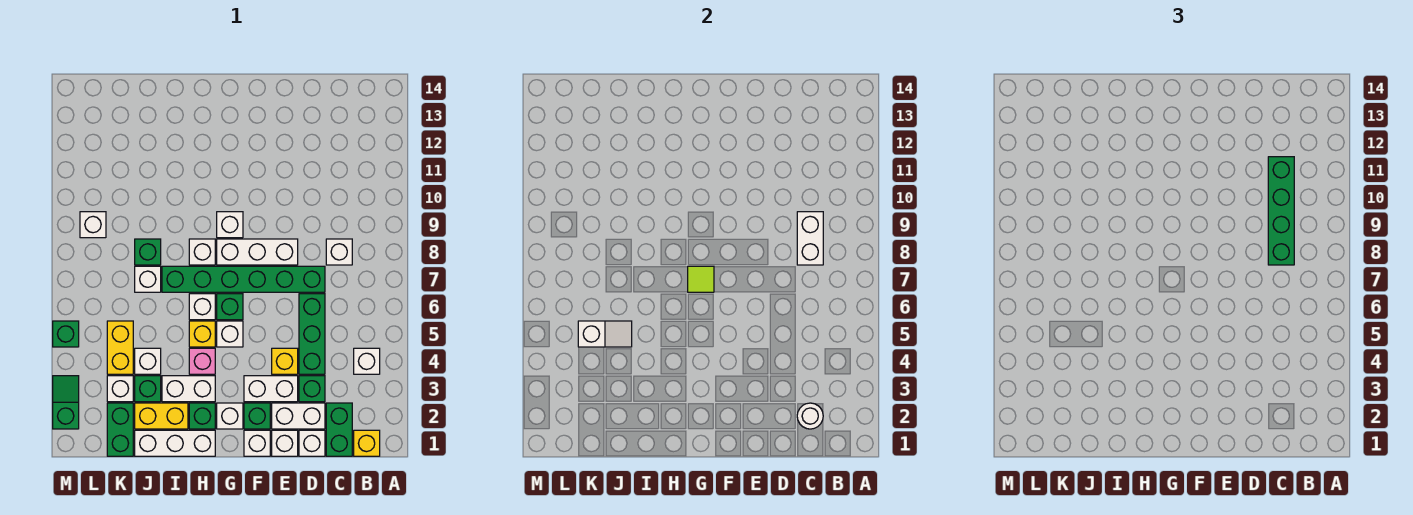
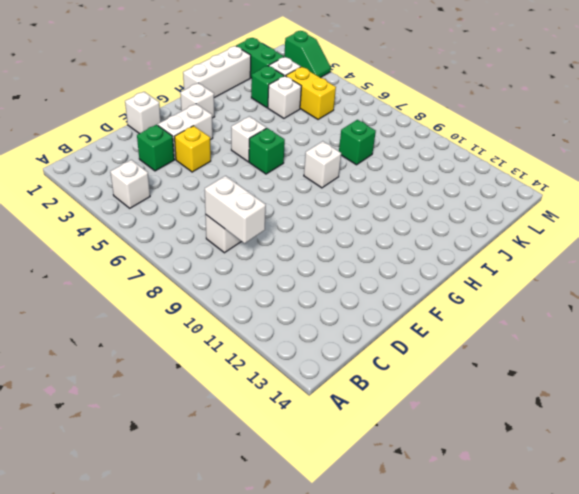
none -> yellow 1x1 brick [354,430,380,456]
none -> green 1x2 brick [326,403,352,456]
none -> white 1x1 brick [299,430,325,456]
none -> white 1x2 brick [272,403,325,429]

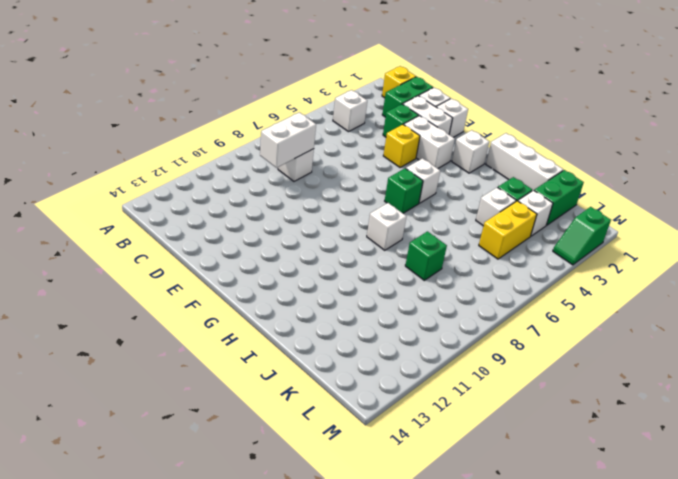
none -> green 1x3 brick [299,294,325,374]
none -> green 1x6 brick [162,266,325,292]
none -> white 1x3 brick [217,239,298,265]
none -> white 1x1 brick [244,430,270,456]

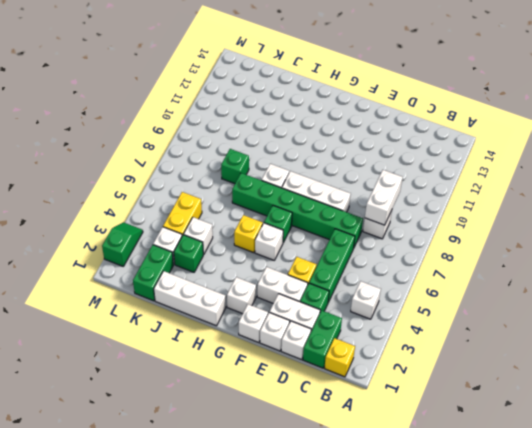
none -> green 1x1 brick [244,403,270,429]
none -> white 1x1 brick [217,212,243,238]
none -> green 1x1 brick [189,403,215,429]
none -> white 1x2 brick [162,376,215,402]

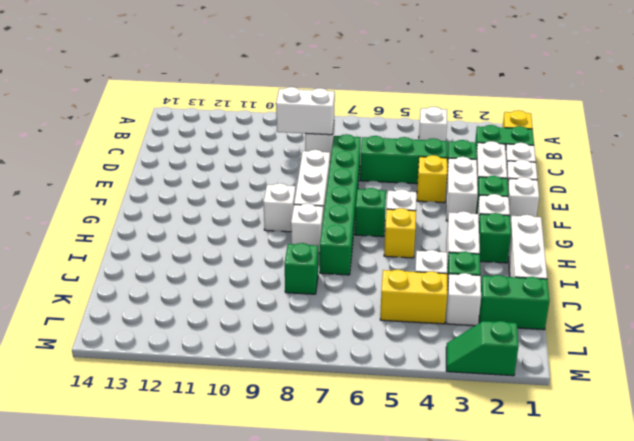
none -> pink 1x1 brick [189,348,215,374]
none -> white 1x1 brick [189,294,215,320]
none -> yellow 1x2 brick [135,403,188,429]
none -> white 1x1 brick [135,266,161,292]

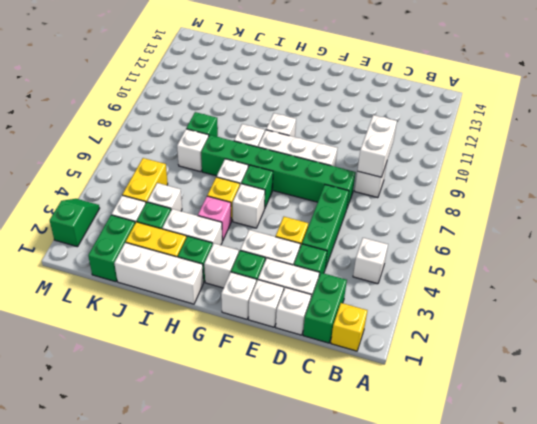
none -> white 1x1 brick [80,212,106,238]
none -> green 1x1 brick [53,321,79,347]
none -> white 1x1 round brick [797,403,823,429]
none -> lime 1x1 tile [688,266,714,292]

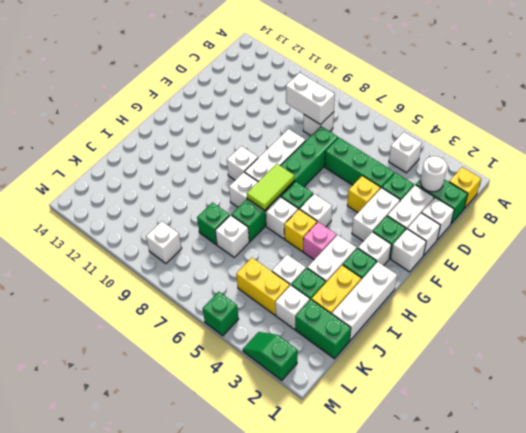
lime 1x2 tile [247,164,294,210] -> lime 1x1 tile [688,266,714,292]
none -> white 1x2 slope [578,321,632,347]
none -> green 1x4 brick [1268,157,1294,265]

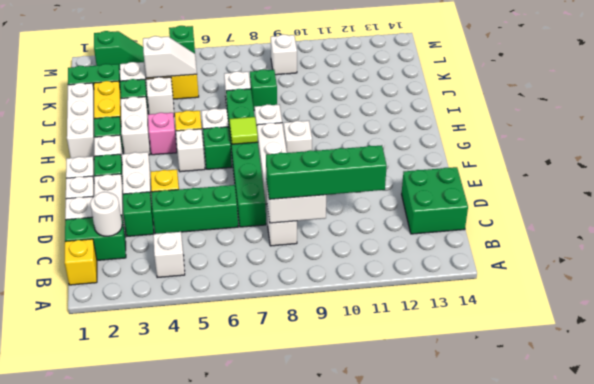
green 2x2 brick [402,167,468,234] -> none
white 1x2 slope [143,36,197,78] -> white 1x2 slope turned to [578,321,632,347]

